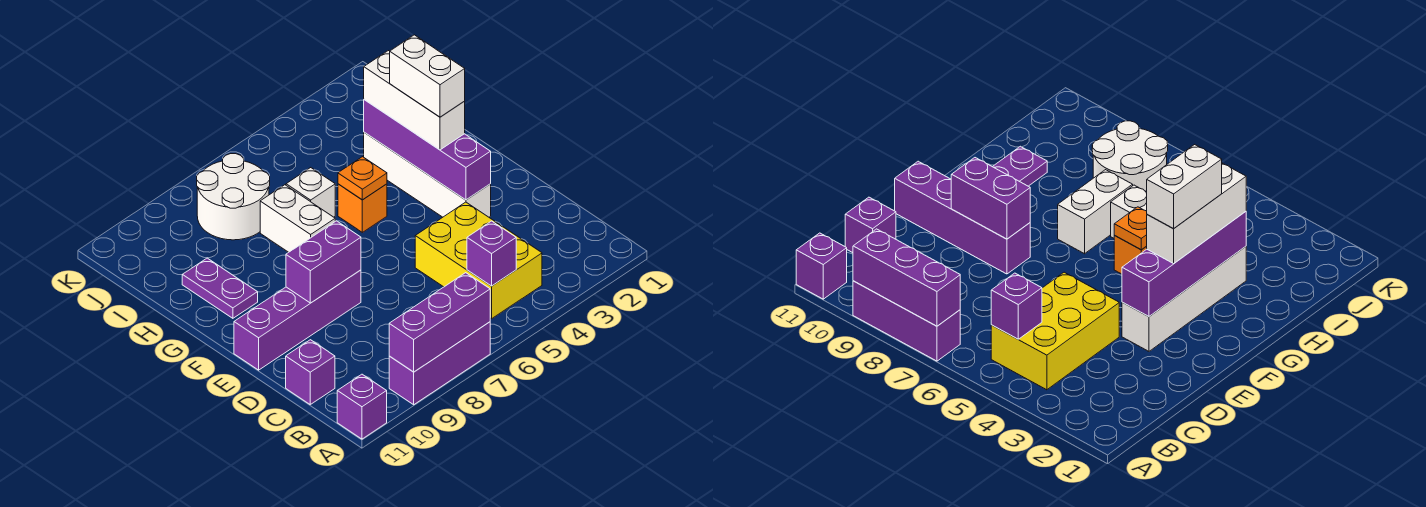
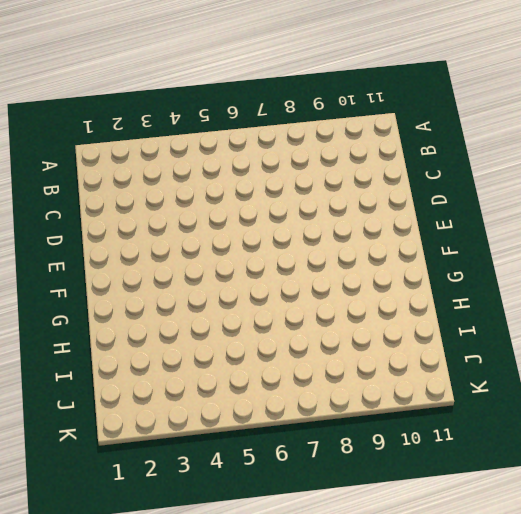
none -> purple 1x3 brick [389,322,490,405]
none -> purple 1x1 brick [337,374,387,439]
none -> yellow 2x3 brick [415,202,542,319]

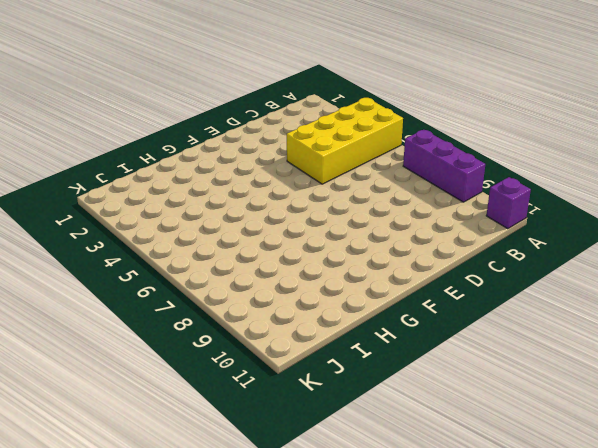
yellow 2x4 brick [287,98,403,184] -> yellow 2x3 brick [415,202,542,319]
none -> purple 1x1 brick [286,340,335,404]
none -> white 1x4 brick [364,132,491,217]
none -> purple 1x4 brick [234,270,361,370]

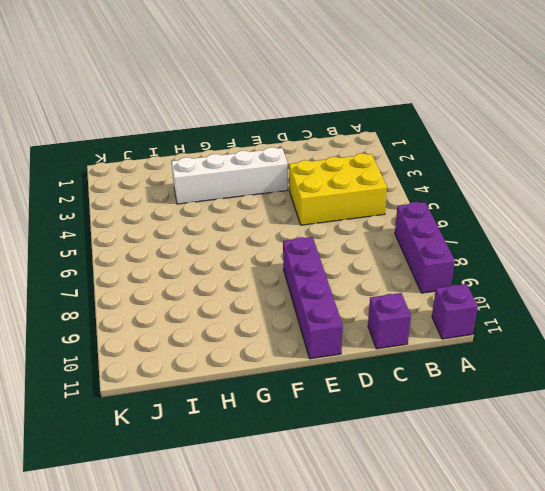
none -> orange 1x1 brick [338,184,387,232]
none -> white 1x2 brick [260,185,335,252]
none -> purple 1x2 plate [182,258,258,318]

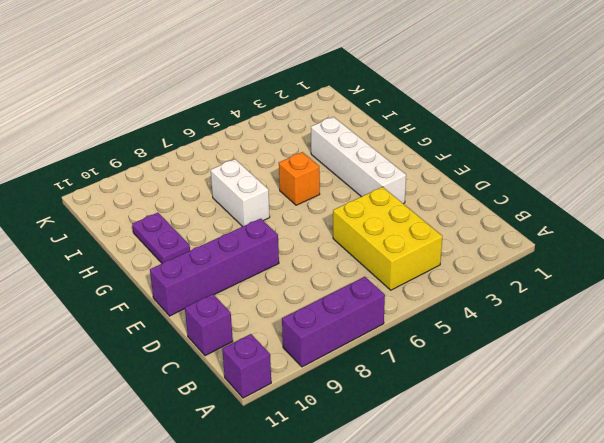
none -> white 1x1 brick [286,168,335,217]
none -> white 2x2 round brick [197,154,270,240]
none -> purple 1x3 brick [389,273,490,372]

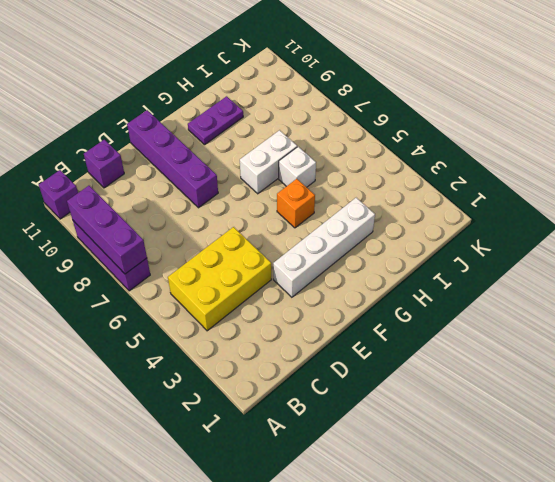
none -> white 2x2 round brick [197,154,270,240]
none -> purple 1x1 brick [467,221,516,286]
none -> purple 1x4 brick [364,100,491,200]

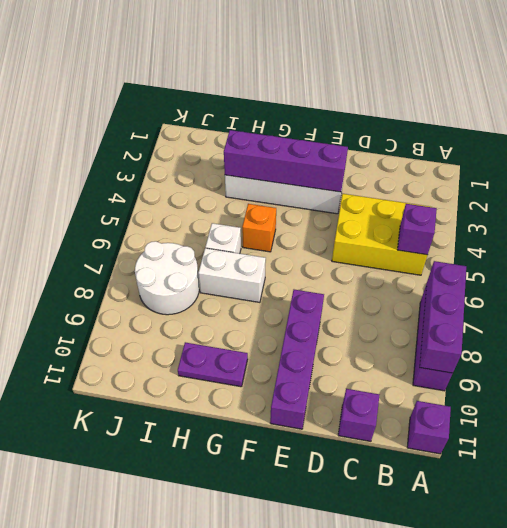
none -> purple 1x2 brick [286,221,361,303]
none -> orange 1x1 plate [338,157,387,200]
none -> white 1x3 brick [364,51,465,150]

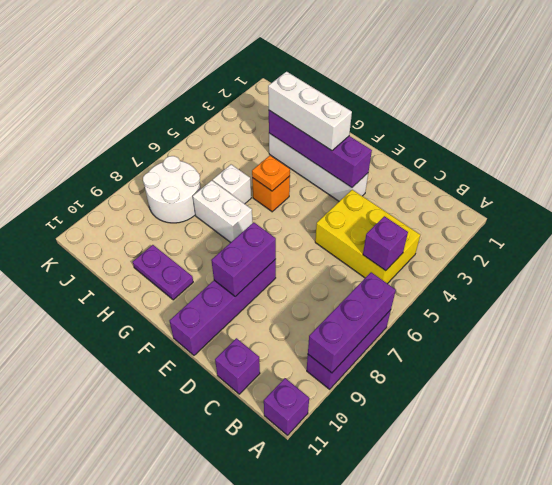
none -> white 1x2 brick [390,35,465,117]

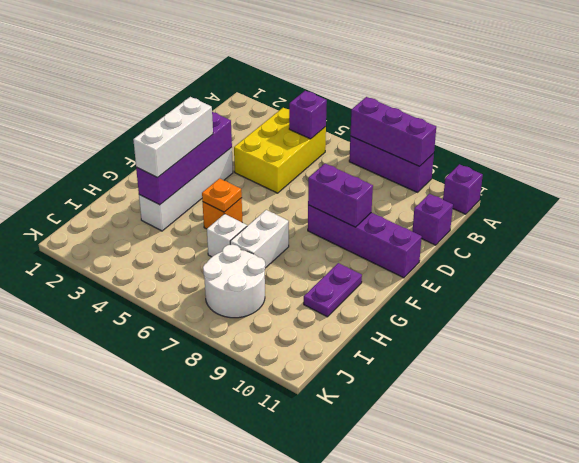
none -> white 1x2 brick [390,35,465,117]

